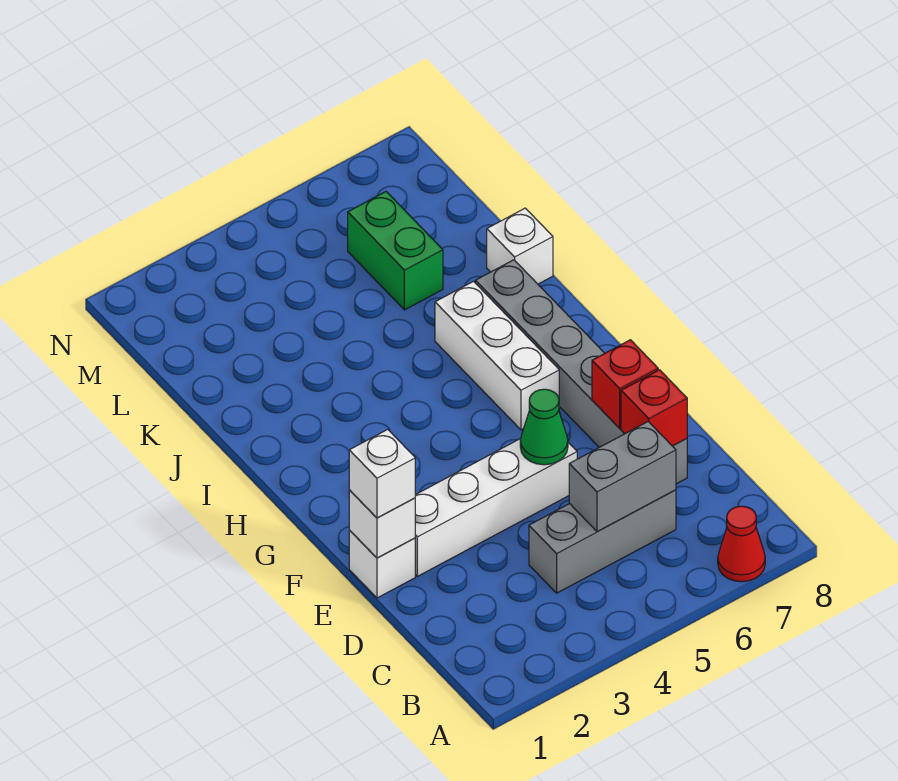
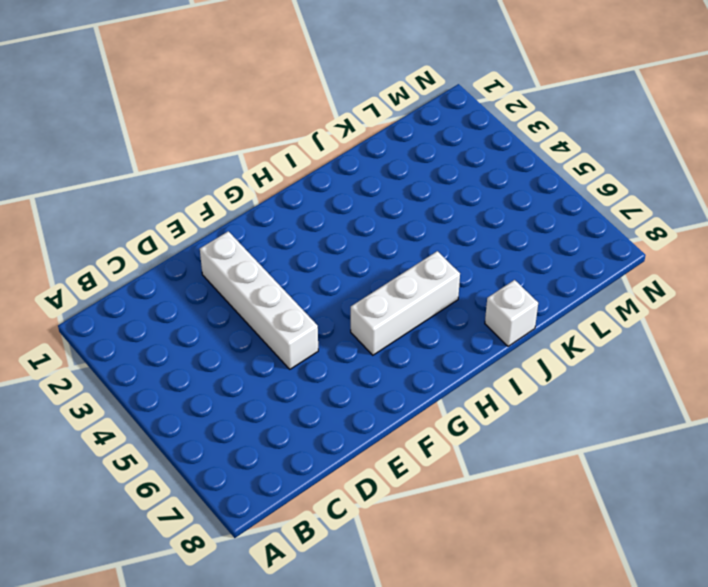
none -> red 1x1 cone [718,506,765,582]
none -> grey 1x3 brick [529,490,676,593]
none -> grey 1x6 brick [475,260,687,484]

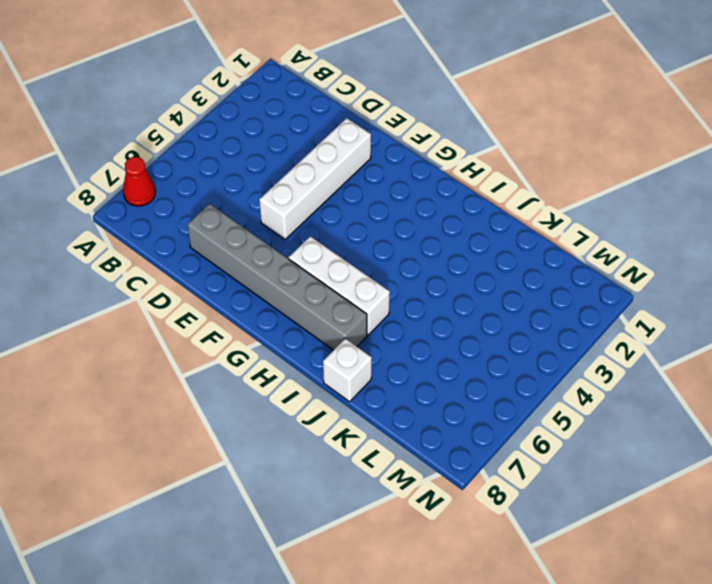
none -> grey 1x3 brick [529,490,676,593]
none -> white 1x1 brick [349,530,415,598]
none -> green 1x2 brick [348,192,443,310]

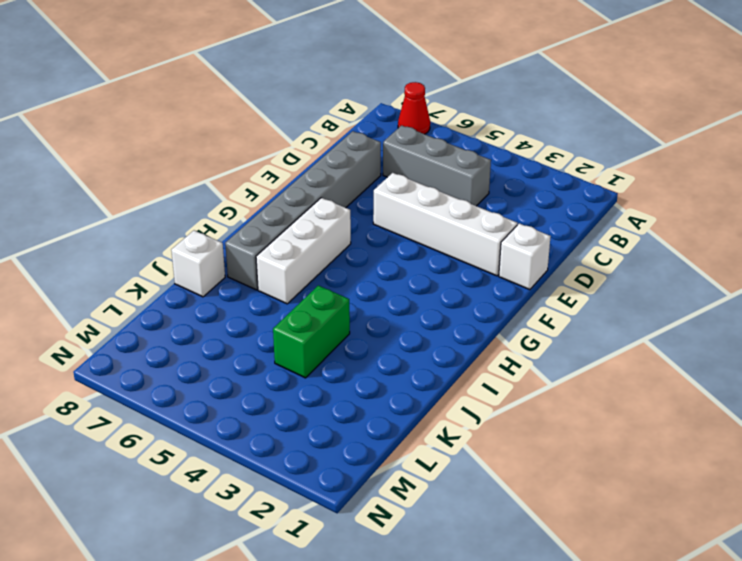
green 1x2 brick [273,285,350,378] -> green 1x2 brick moved to [348,192,443,310]
none -> grey 1x2 brick [569,422,676,532]
none -> red 1x1 brick [621,370,687,446]
none -> white 1x1 brick [349,490,415,558]

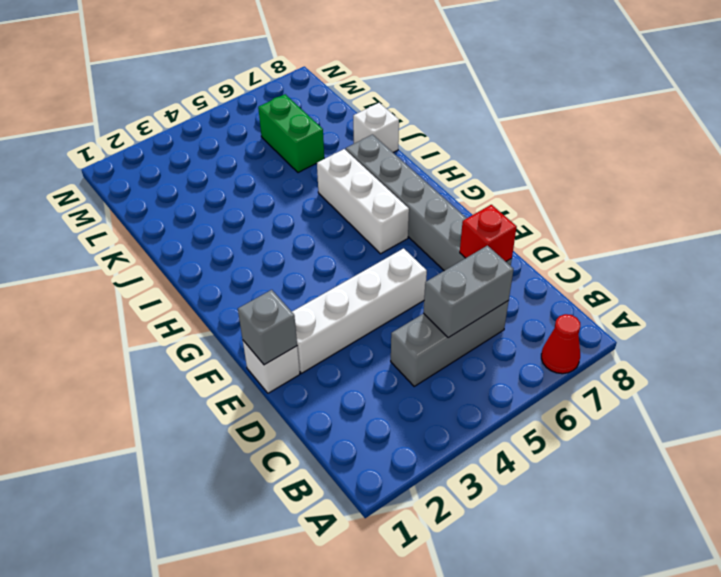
grey 1x1 brick [238,290,297,365] -> white 1x1 brick [349,490,415,558]
none -> green 1x1 cone [520,389,568,465]
none -> red 1x1 brick [592,340,658,428]
none -> white 1x1 brick [349,429,415,518]

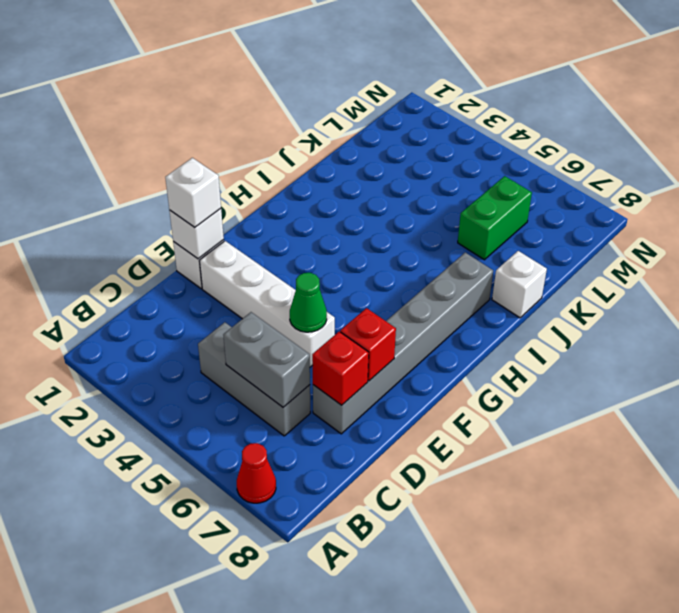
none -> white 1x3 brick [435,281,559,430]

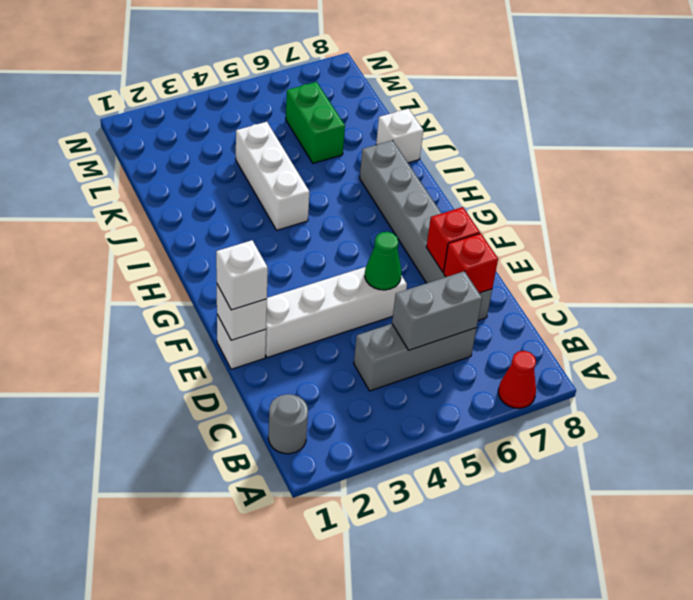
grey 1x1 round brick [268,394,308,454] -> none
white 1x3 brick [236,122,309,230] -> white 1x3 brick moved to [435,281,559,430]

